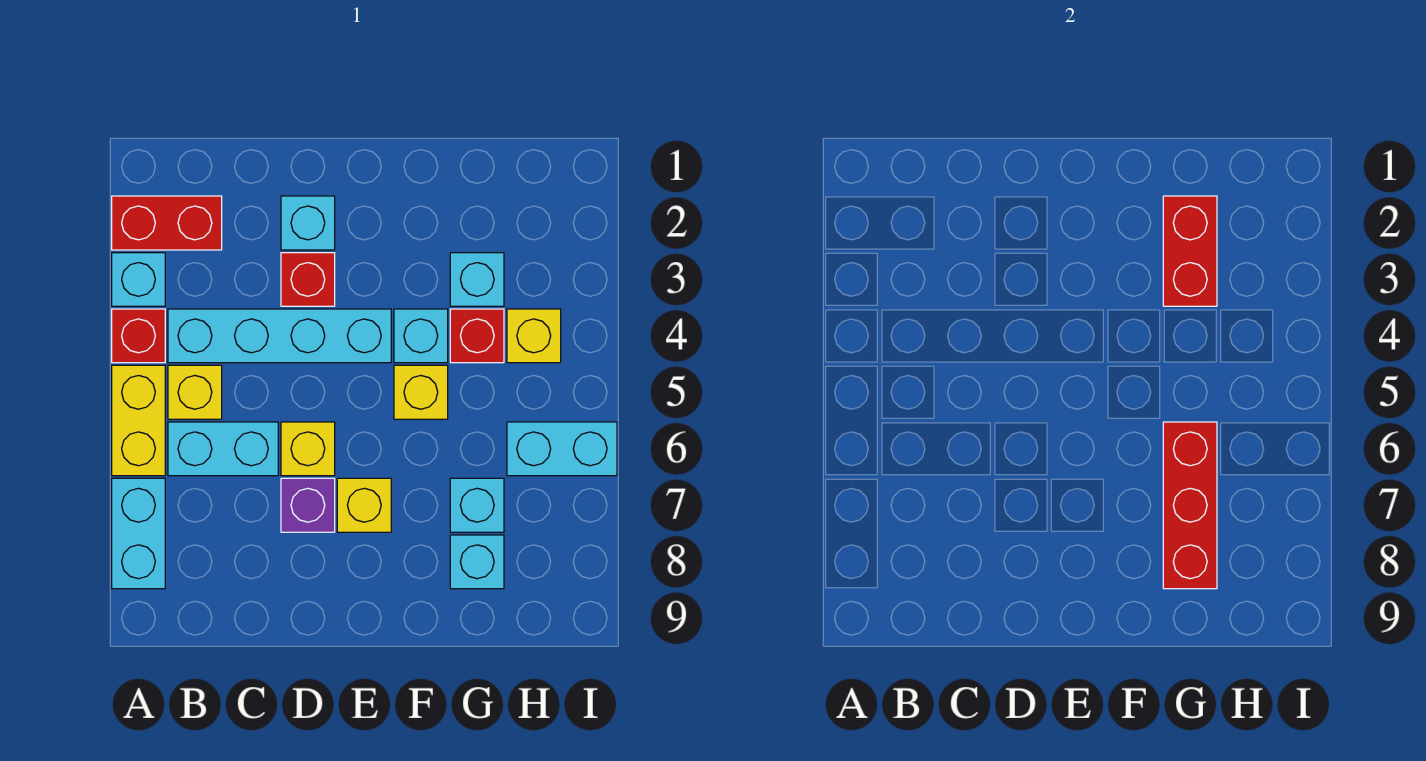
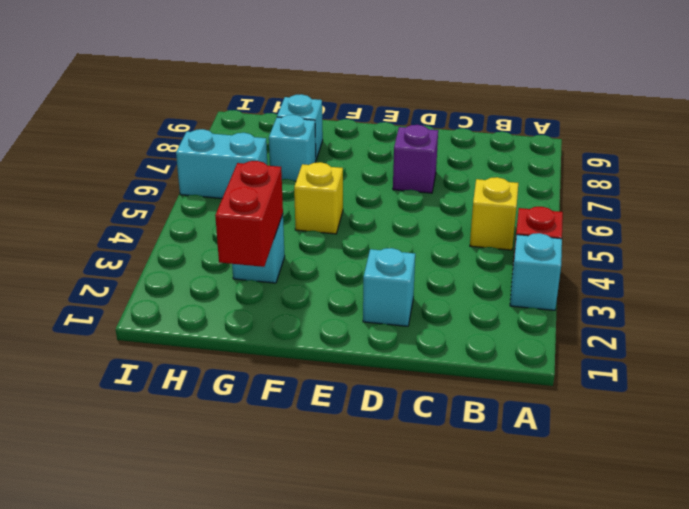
none -> red 1x2 brick [112,196,222,250]
none -> yellow 1x2 brick [112,365,165,476]
none -> cyan 1x2 brick [112,478,165,589]

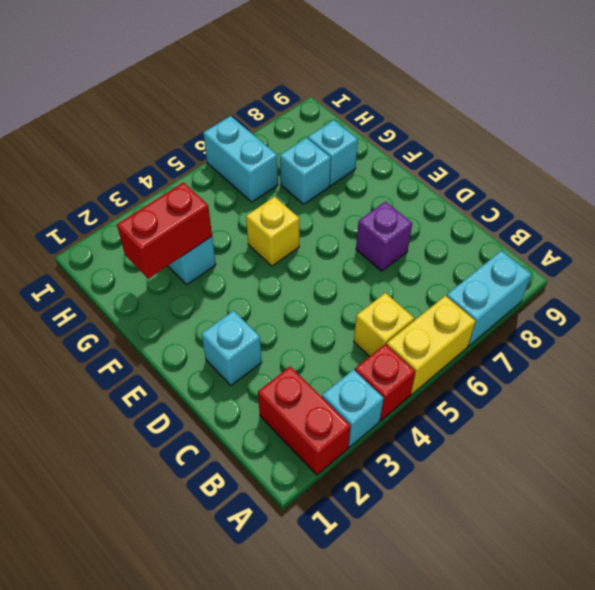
none -> cyan 1x4 brick [168,309,391,363]
none -> cyan 1x2 brick [168,422,278,476]
none -> red 1x1 brick [281,253,335,306]

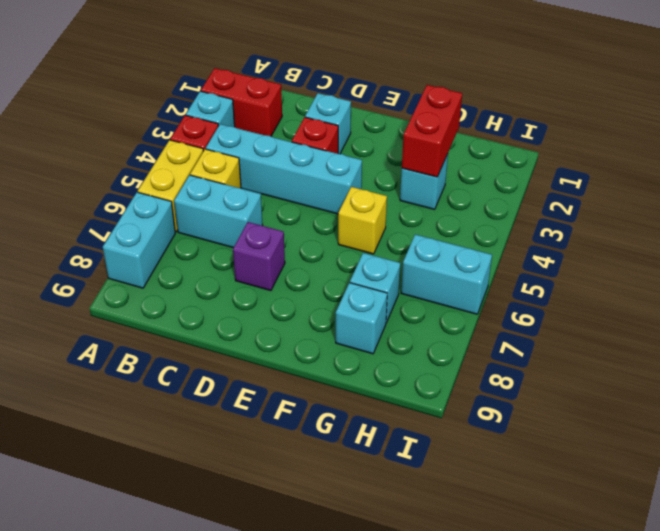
none -> yellow 1x1 brick [281,422,335,476]
none -> yellow 1x1 brick [337,478,391,532]
none -> cyan 1x1 brick [394,309,448,363]

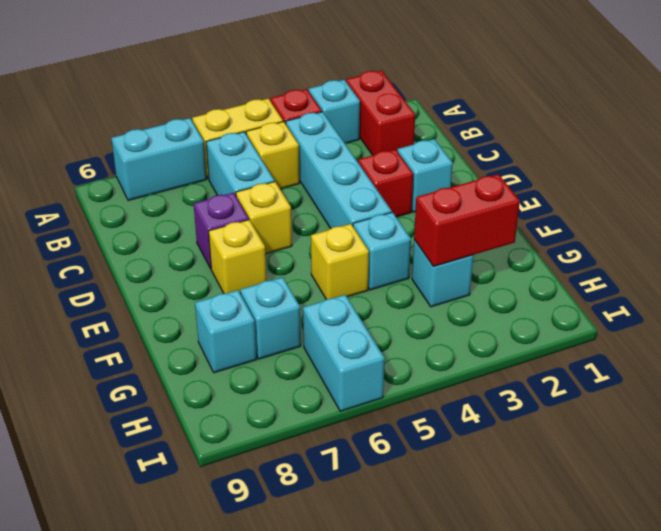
none -> red 1x1 brick [450,309,504,363]
none -> yellow 1x1 brick [507,309,561,363]
none -> red 1x3 brick [1163,422,1217,589]

